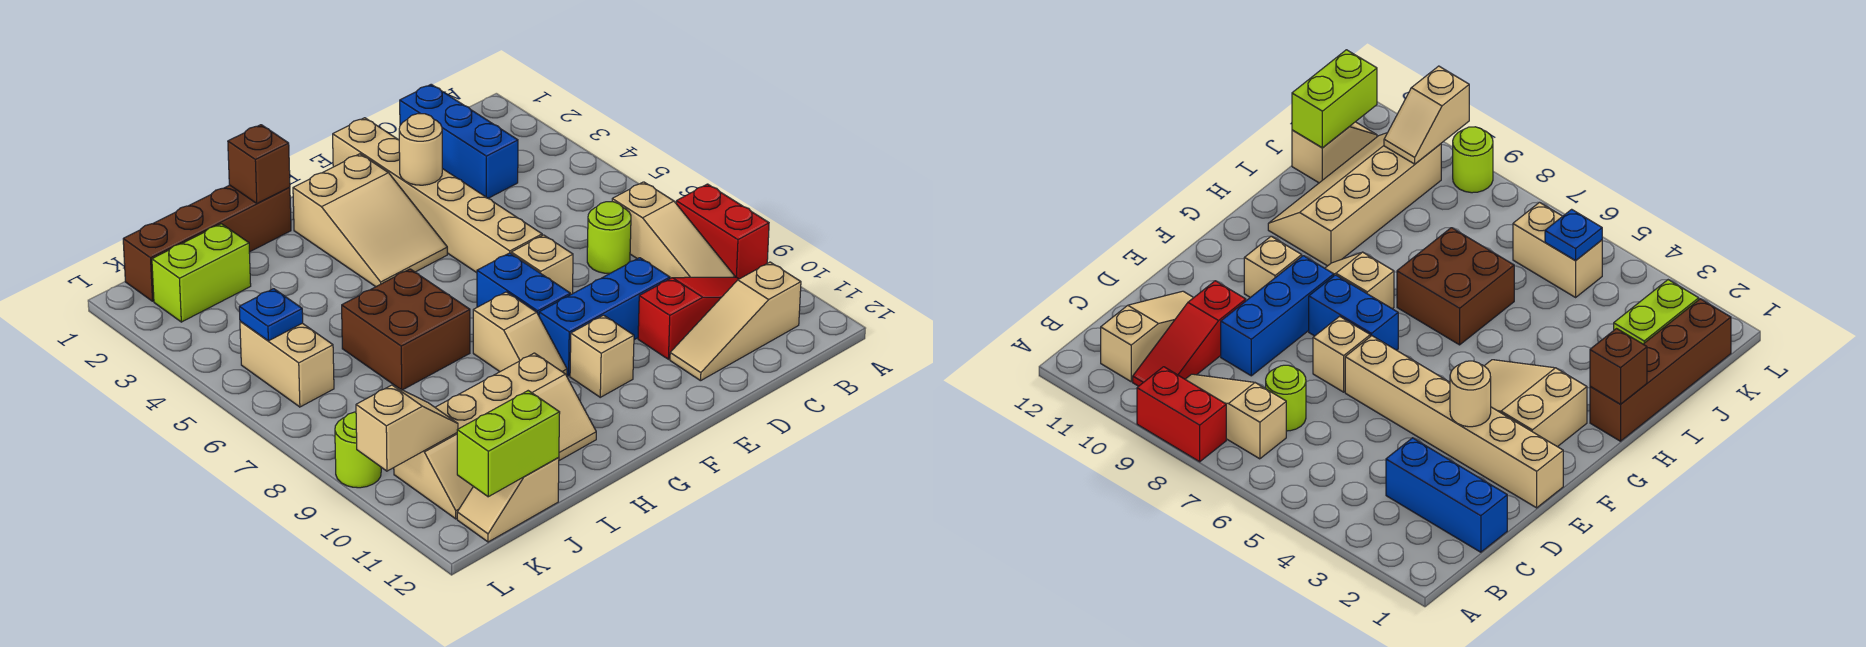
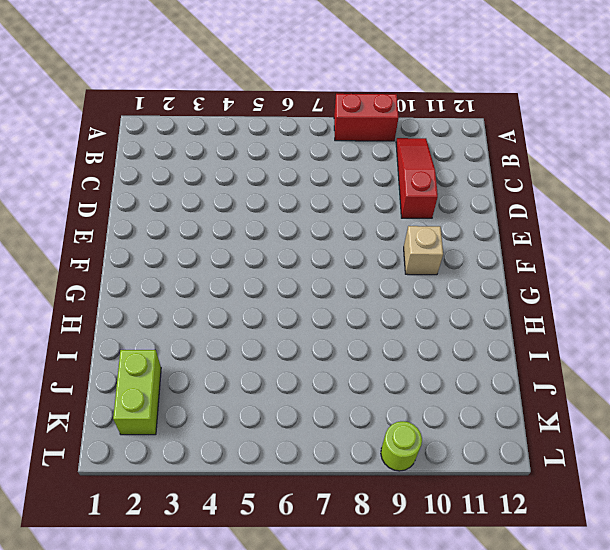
none -> tan 1x3 slope [612,182,735,279]
none -> tan 1x3 slope [670,262,801,381]
none -> blue 1x3 brick [400,84,518,198]

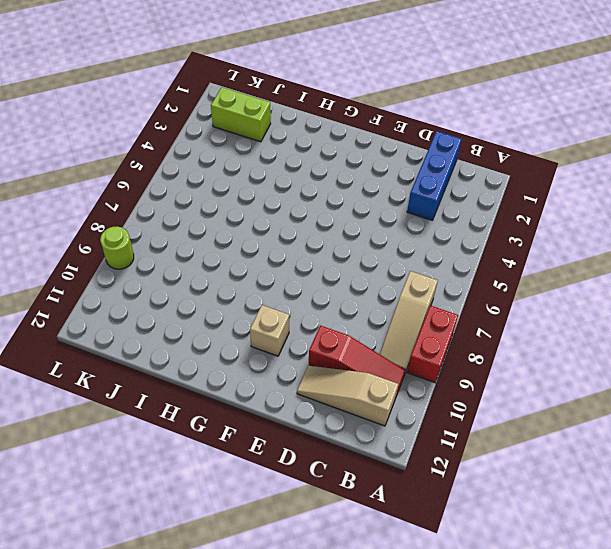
none -> lime 1x1 round brick [587,202,631,273]
none -> blue 1x3 brick [539,258,670,376]
none -> tan 1x6 brick [333,118,542,273]

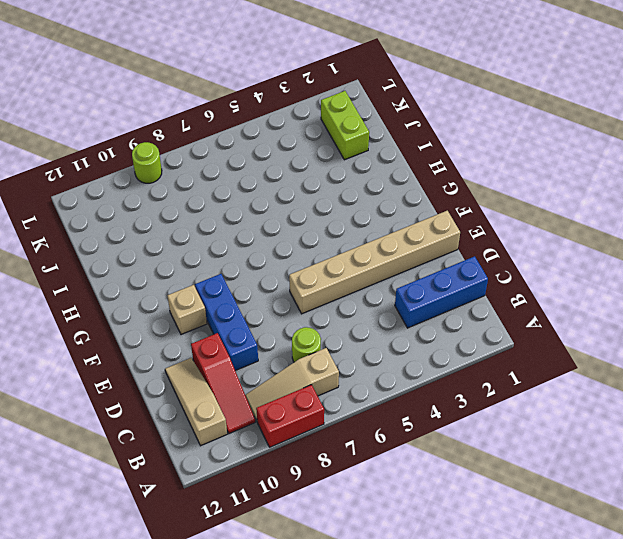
none -> tan 1x1 brick [511,235,573,295]
none -> tan 2x3 slope [293,154,447,287]
none -> blue 1x2 brick [477,253,570,315]

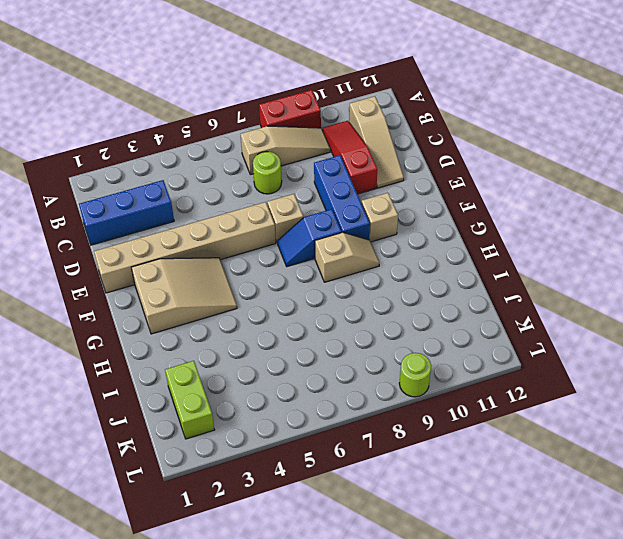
blue 1x2 slope [277,209,342,267] -> blue 1x2 brick [477,253,570,315]
none -> brown 1x4 brick [123,185,291,301]
none -> brown 2x2 brick [342,269,470,390]
none -> tan 2x4 slope [394,353,596,519]

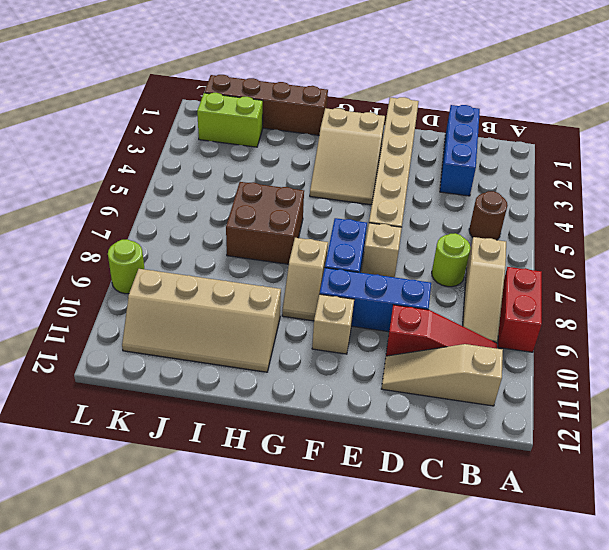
brown 1x1 round brick [469,191,508,240] -> none
none -> tan 1x2 slope [457,458,559,542]
none -> tan 1x2 brick [240,321,334,407]
none -> tan 1x1 round brick [399,114,442,185]

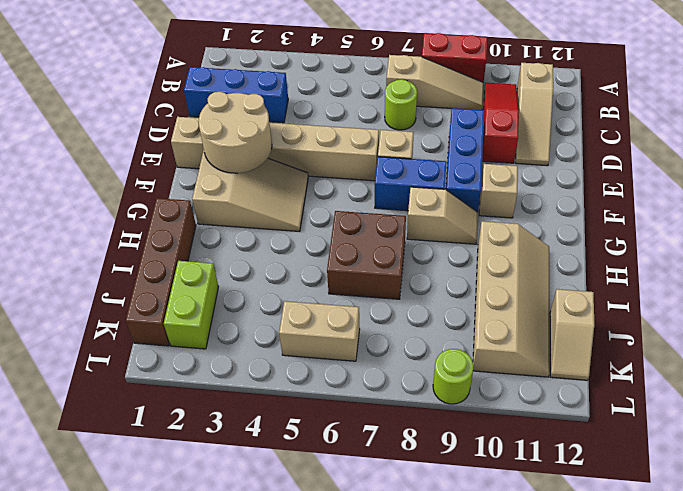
tan 2x2 round brick [199,92,272,173] -> tan 1x1 round brick [399,114,442,185]
none -> brown 1x1 brick [228,125,290,204]
none -> lime 1x2 brick [457,391,560,497]
none -> blue 1x1 plate [239,289,303,341]

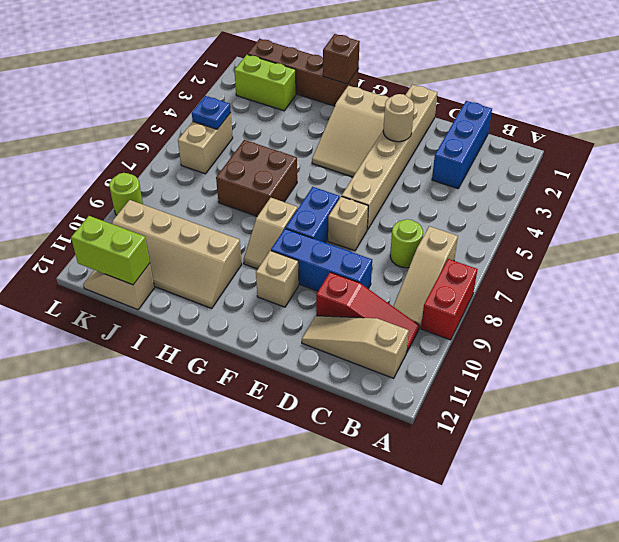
none -> tan 1x2 slope [356,385,458,471]

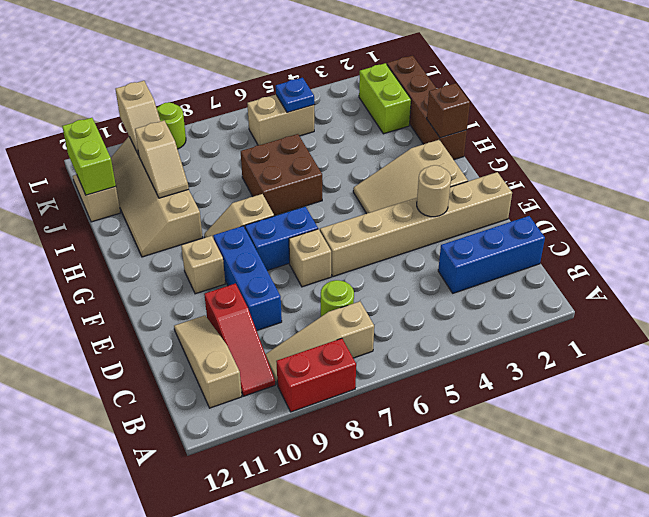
tan 1x2 slope [135,121,189,198] -> none

